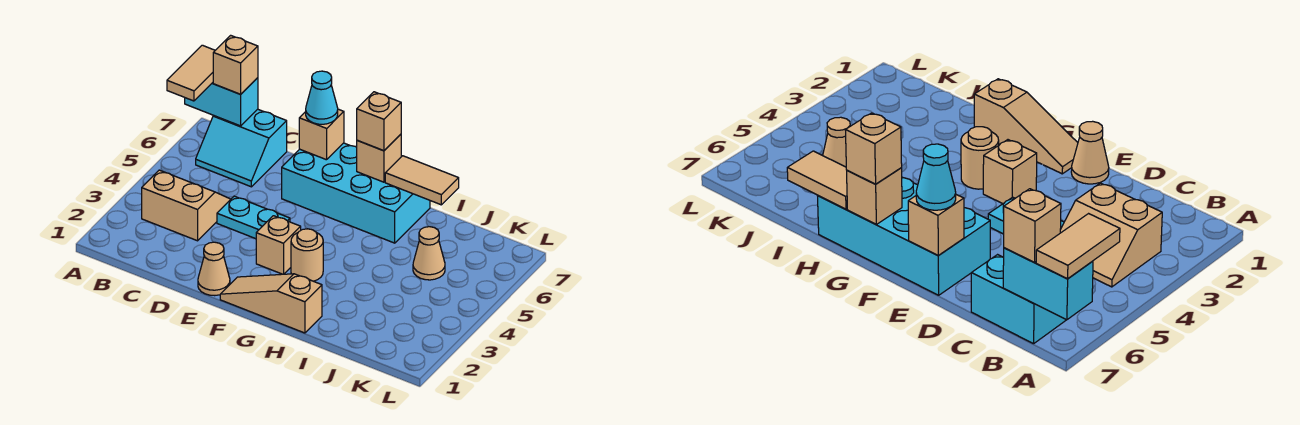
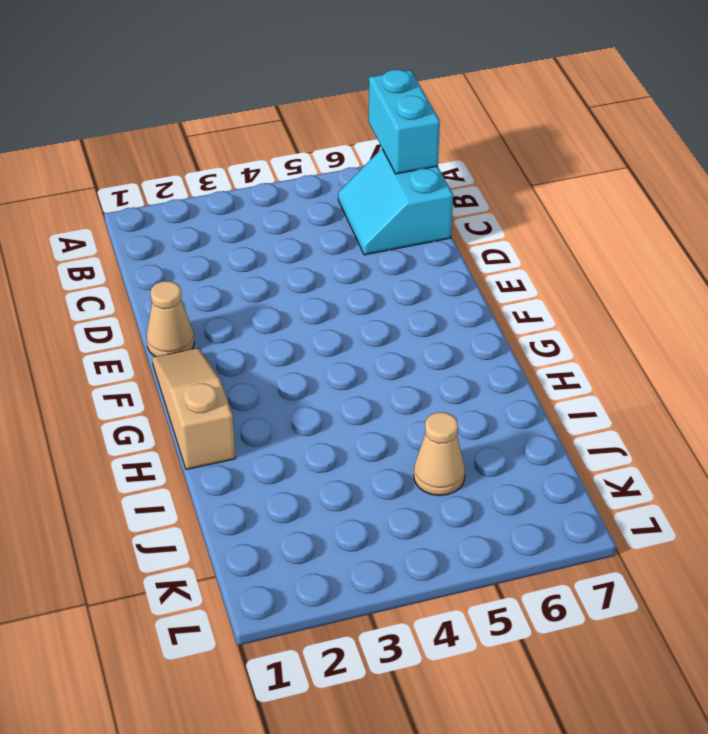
none -> tan 2x2 slope [142,170,231,241]
none -> cyan 1x2 plate [217,196,290,239]
none -> cyan 2x4 brick [282,143,430,243]

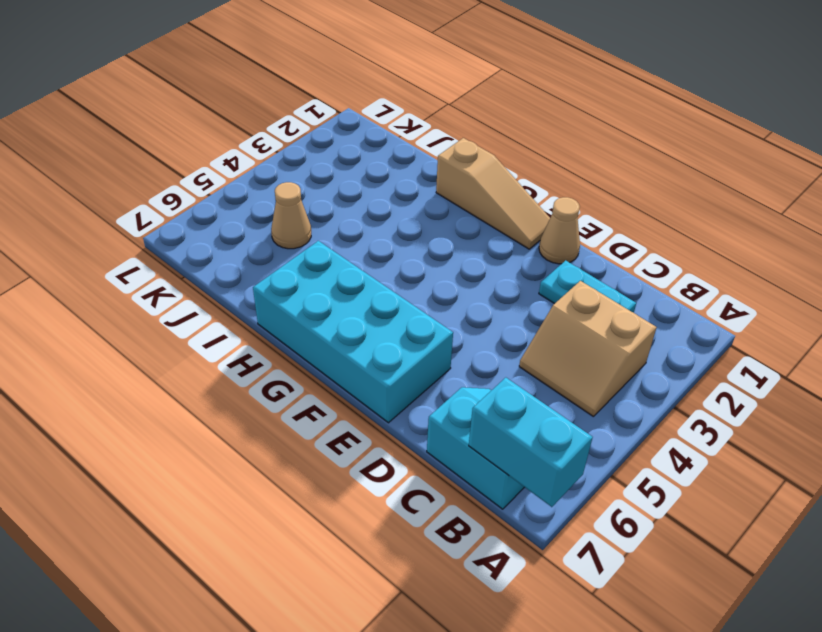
cyan 1x2 plate [539,260,636,313] -> cyan 1x2 plate moved to [217,196,290,239]
none -> tan 1x1 brick [256,216,301,274]
none -> tan 1x1 round brick [291,229,323,281]
none -> tan 1x1 brick [299,109,344,160]

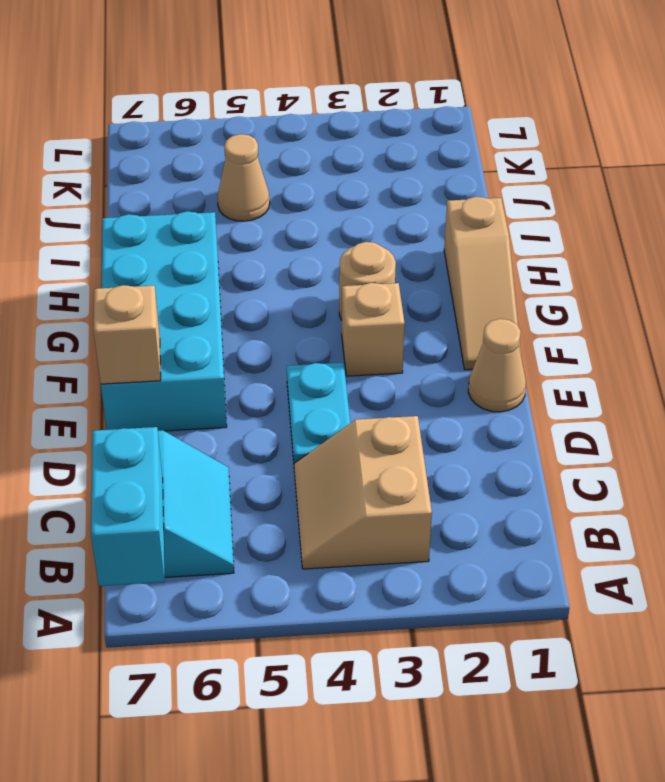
none -> tan 1x1 brick [357,134,401,182]
none -> tan 1x2 tile [385,156,459,205]
none -> tan 1x2 tile [167,45,215,101]

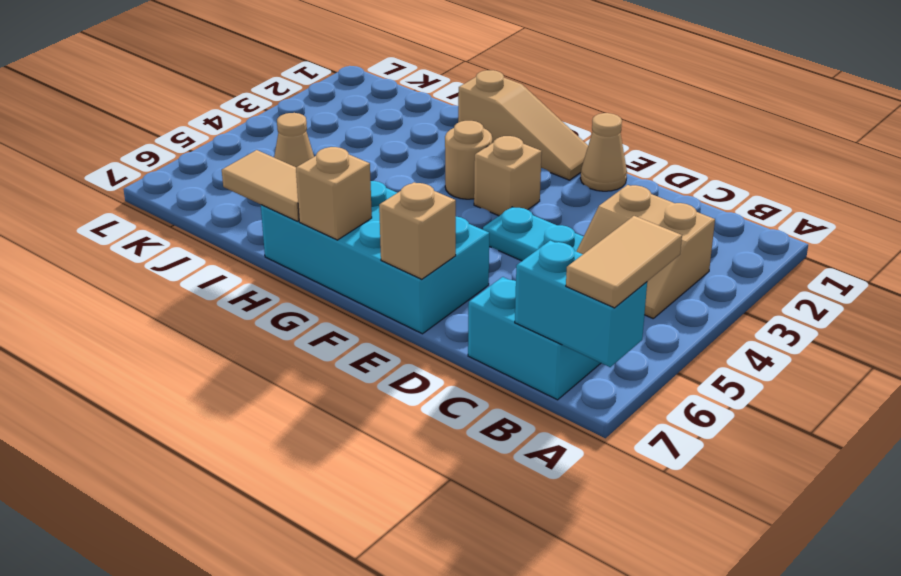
none -> tan 1x1 brick [213,35,258,94]
none -> cyan 1x1 cone [306,71,338,124]
none -> tan 1x1 brick [357,92,401,151]

